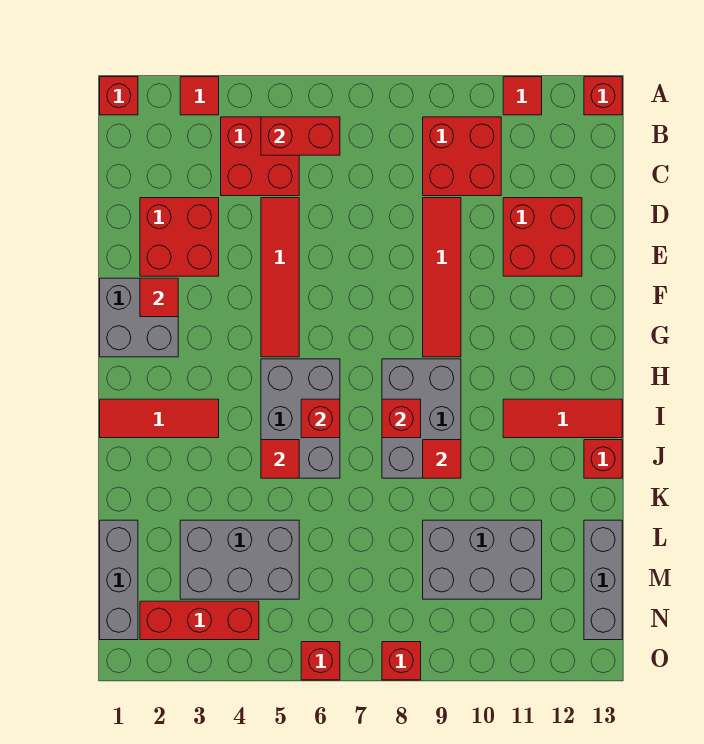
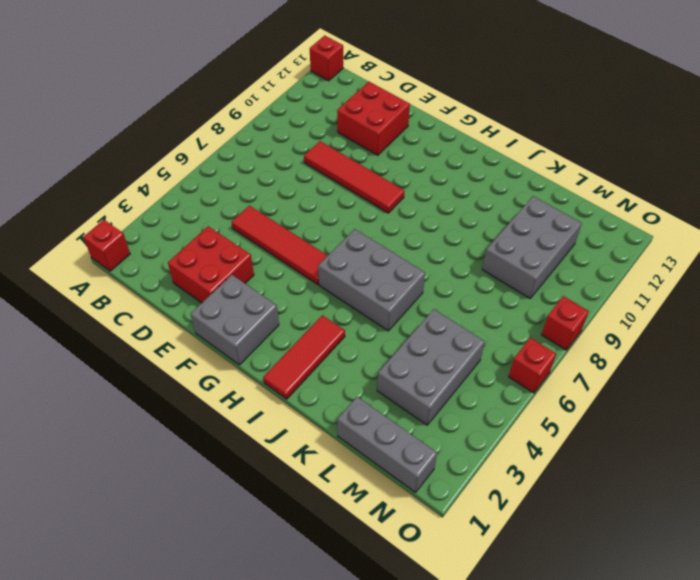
none -> red 1x1 tile [180,77,219,115]
none -> red 1x1 tile [503,77,542,115]
none -> red 2x2 brick [221,117,299,196]

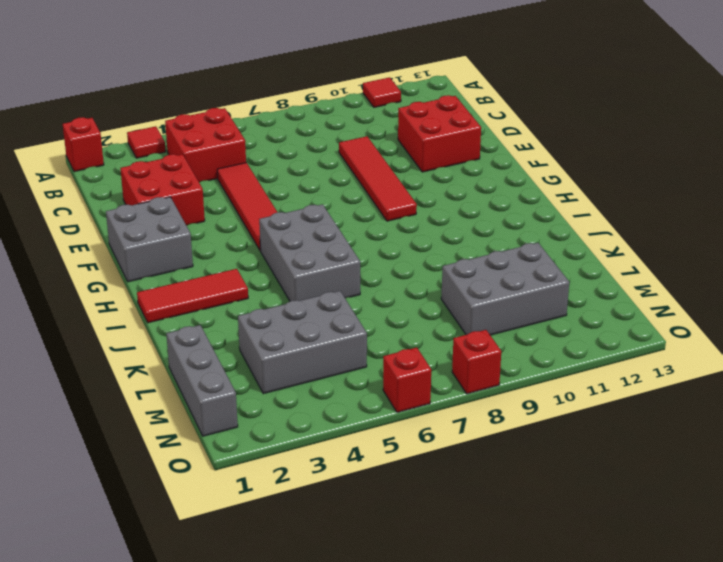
none -> red 1x1 brick [584,77,622,115]
none -> red 2x2 brick [423,117,501,196]
none -> grey 2x3 brick [382,359,461,478]

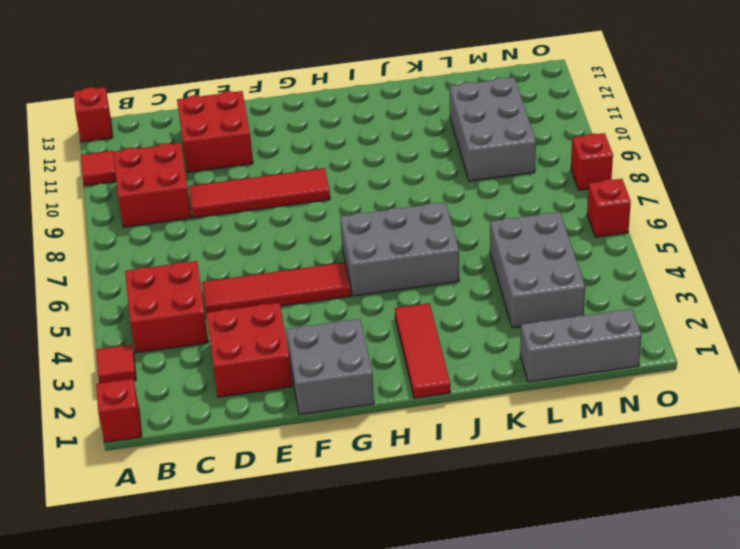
none -> grey 2x3 brick [382,359,461,478]
none -> red 1x3 tile [503,399,622,438]
none -> red 1x1 brick [584,440,622,478]

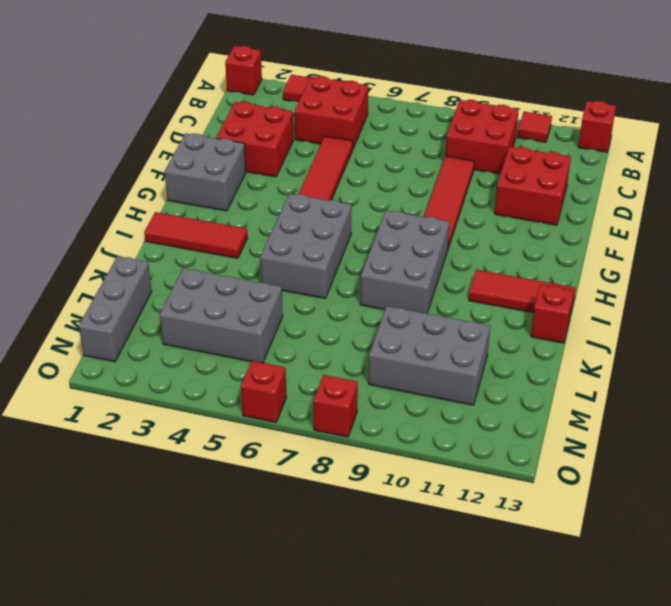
none -> grey 1x3 brick [584,520,622,640]
none -> red 1x3 brick [140,601,259,640]
none -> red 1x2 brick [261,117,340,155]

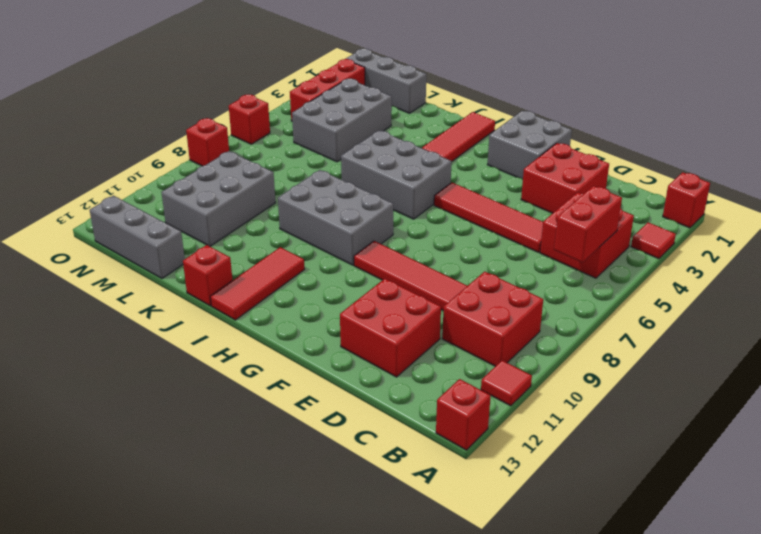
none -> red 1x1 tile [140,278,178,317]
none -> red 1x1 brick [301,399,340,438]
none -> red 1x1 brick [382,399,421,438]

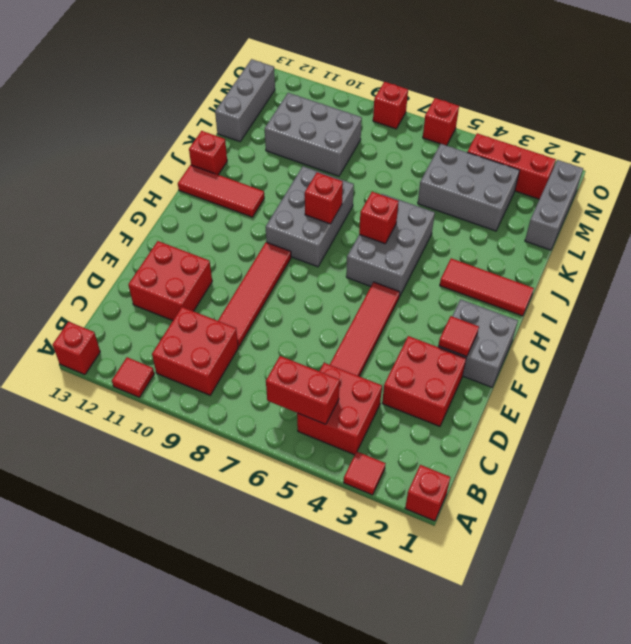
none -> red 1x1 tile [261,440,299,478]
none -> red 1x1 tile [423,440,461,478]

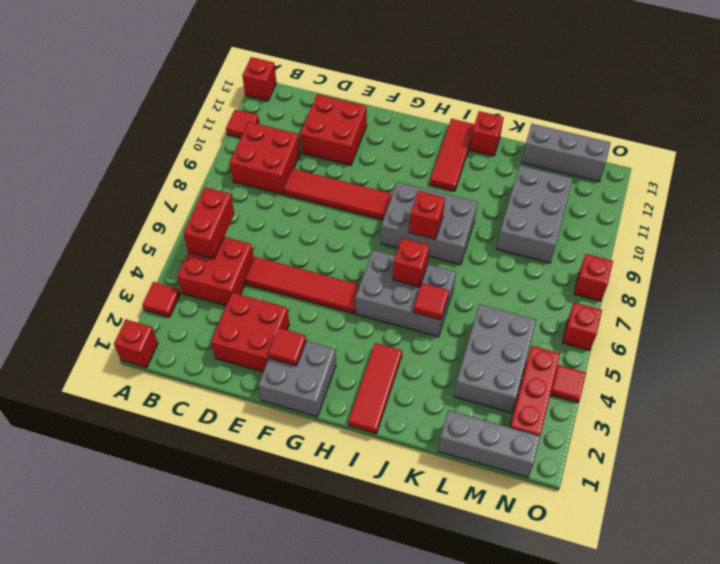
red 1x1 tile [550,365,586,402] -> red 1x1 tile moved to [423,440,461,478]

